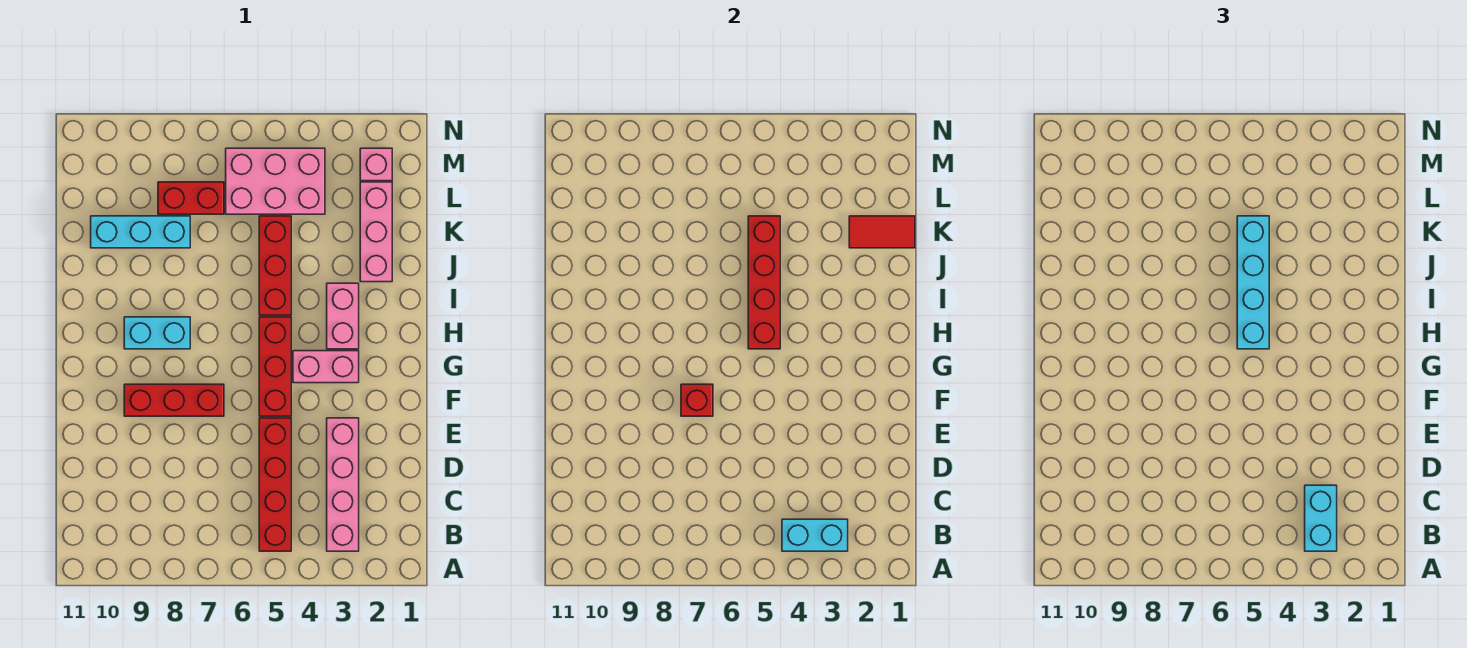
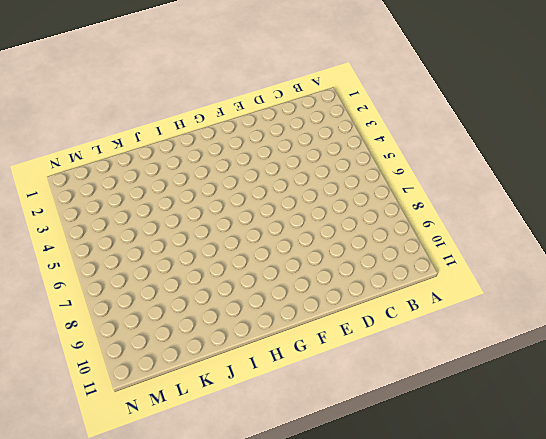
none -> pink 1x4 brick [327,418,359,551]
none -> red 1x4 brick [259,418,291,551]
none -> red 1x3 brick [259,317,291,416]

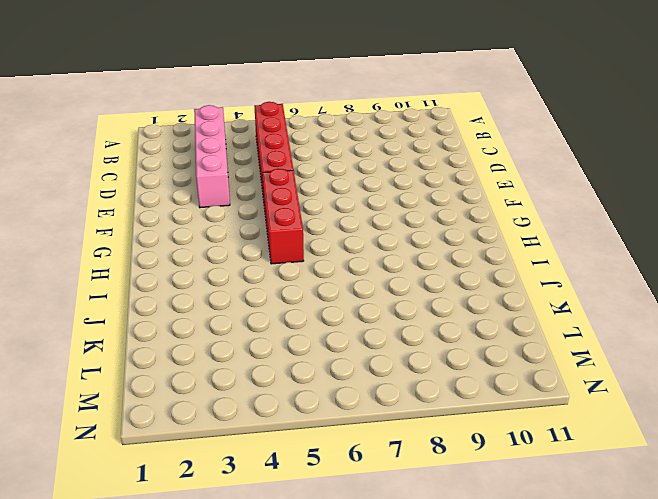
none -> red 1x3 brick [124,384,224,416]
none -> pink 1x2 brick [293,351,359,383]
none -> pink 1x2 brick [327,283,359,349]

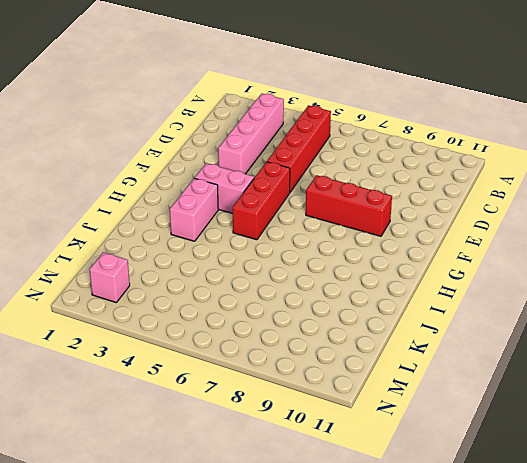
none -> cyan 1x2 brick [124,317,190,349]
none -> red 1x3 brick [259,216,291,315]
none -> pink 1x3 brick [360,182,392,282]

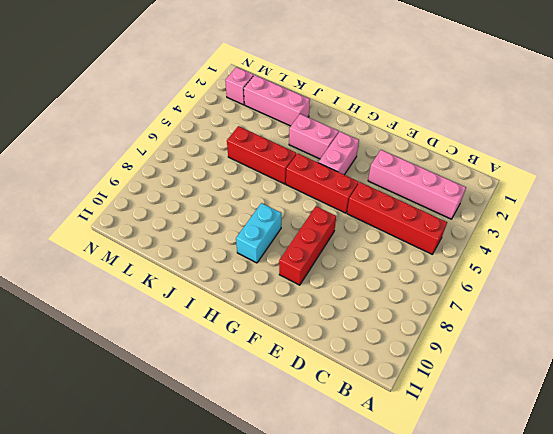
none -> cyan 1x3 brick [91,216,190,248]
none -> pink 2x3 brick [226,148,325,214]
none -> red 1x2 brick [158,182,224,214]

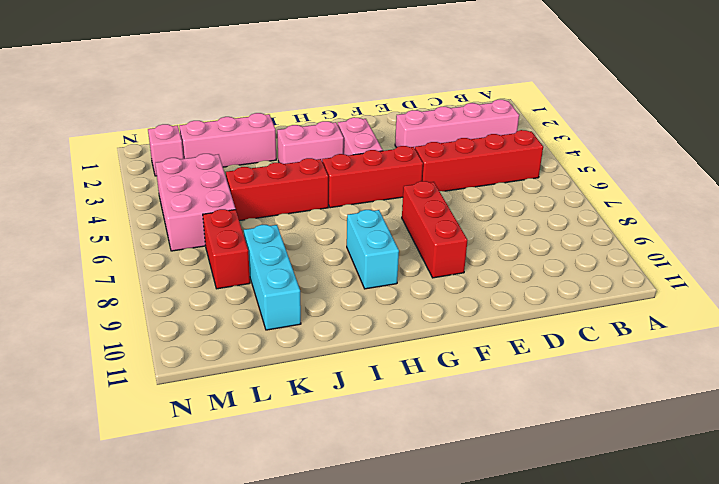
none -> cyan 1x2 brick [782,519,848,551]
none -> red 1x1 brick [681,384,713,416]
none -> red 1x4 brick [748,216,780,349]

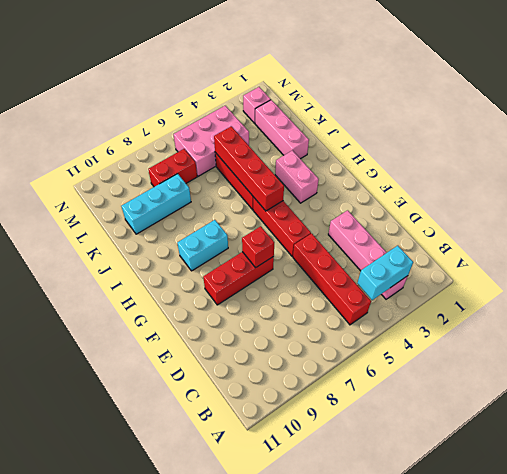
none -> pink 1x2 brick [293,351,359,383]
none -> red 1x2 tile [849,216,915,248]
none -> cyan 1x2 brick [1305,485,1337,551]

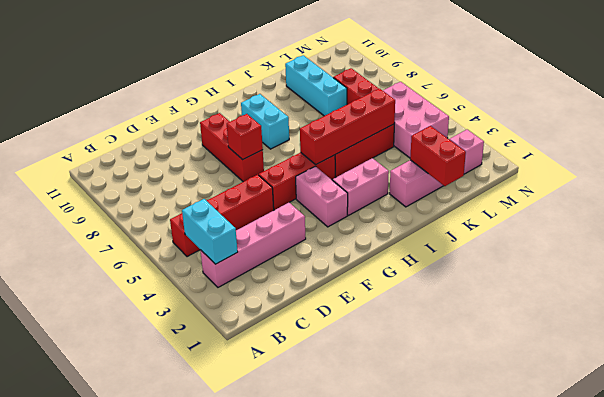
red 1x2 brick [410,126,466,186] -> red 1x2 tile [849,216,915,248]
none -> cyan 1x2 brick [1305,485,1337,551]
none -> cyan 1x4 brick [1237,216,1269,349]

